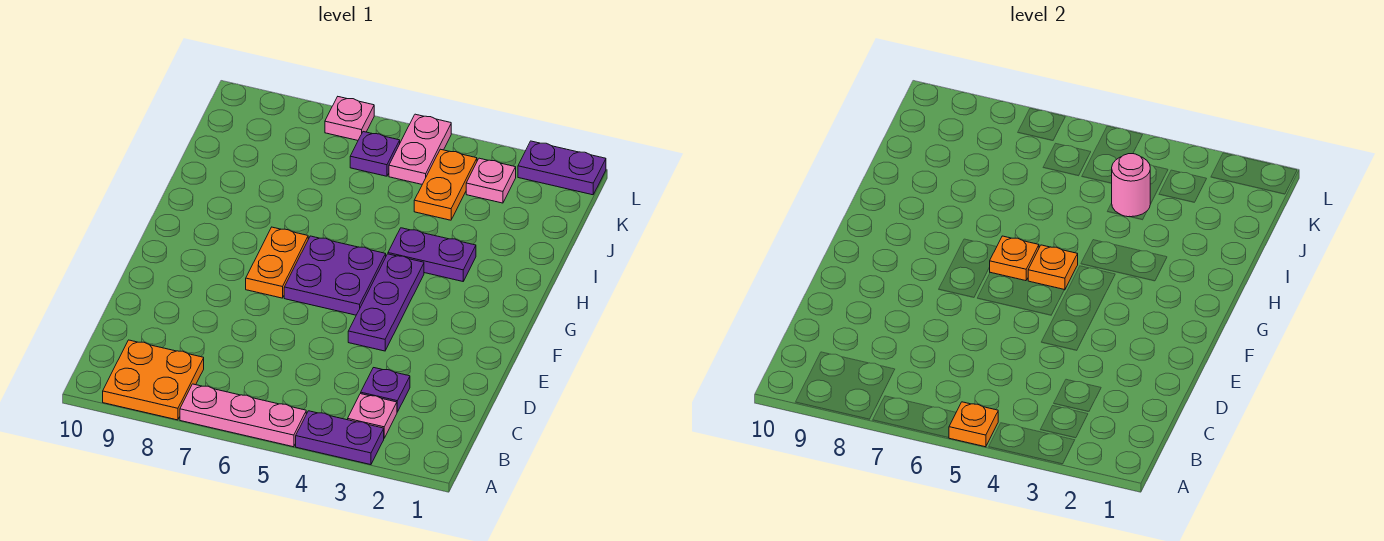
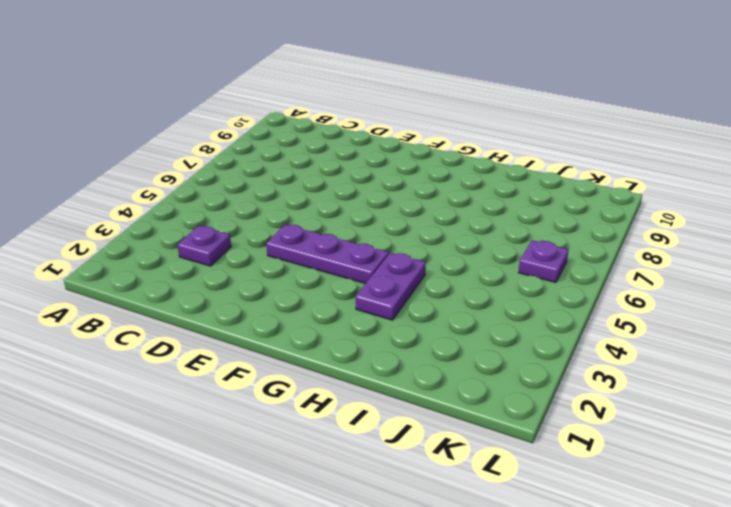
none -> purple 1x2 plate [296,411,384,465]
none -> pink 1x3 plate [180,384,306,447]
none -> orange 2x2 plate [103,340,204,420]

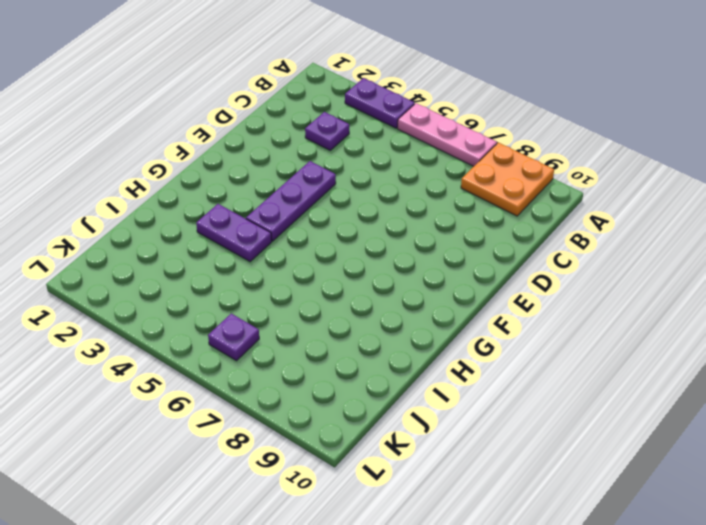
none -> pink 1x1 plate [348,394,397,438]
none -> purple 2x2 plate [284,236,386,315]
none -> orange 1x2 plate [246,227,308,298]

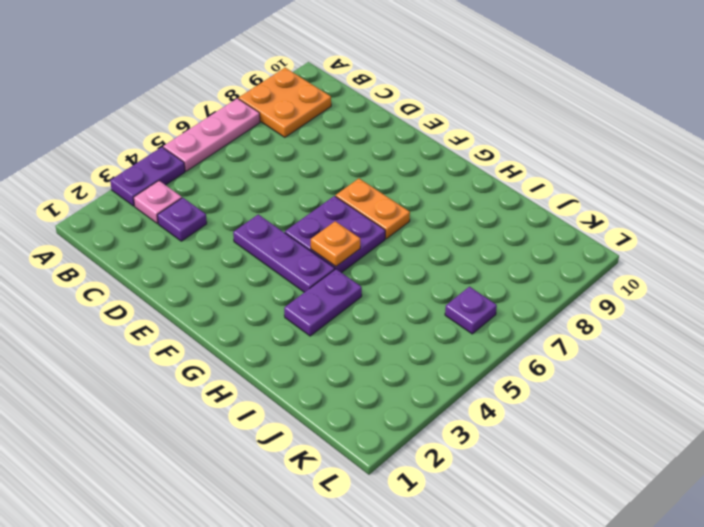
none -> orange 1x2 plate [414,149,477,220]
none -> pink 1x1 plate [466,158,516,203]
none -> pink 1x2 plate [389,114,451,184]

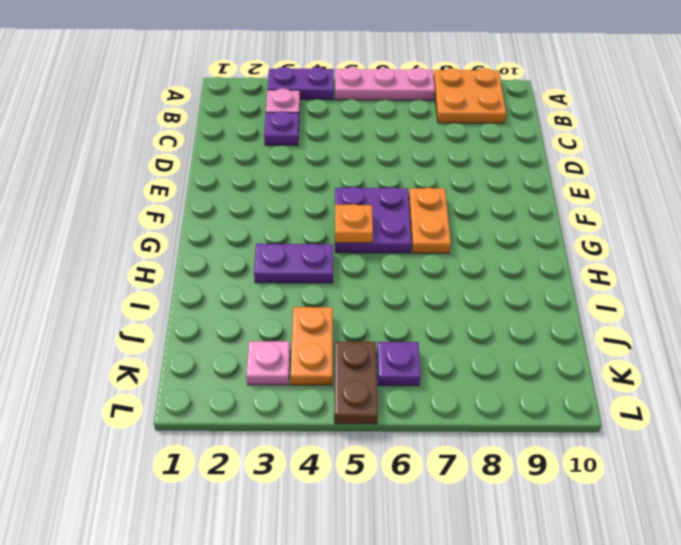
brown 1x2 plate [334,342,378,424] -> pink 1x2 plate [389,114,451,184]
none -> purple 1x3 plate [348,254,424,351]
none -> purple 1x2 plate [518,141,606,195]
none -> pink 1x1 plate [325,97,374,140]

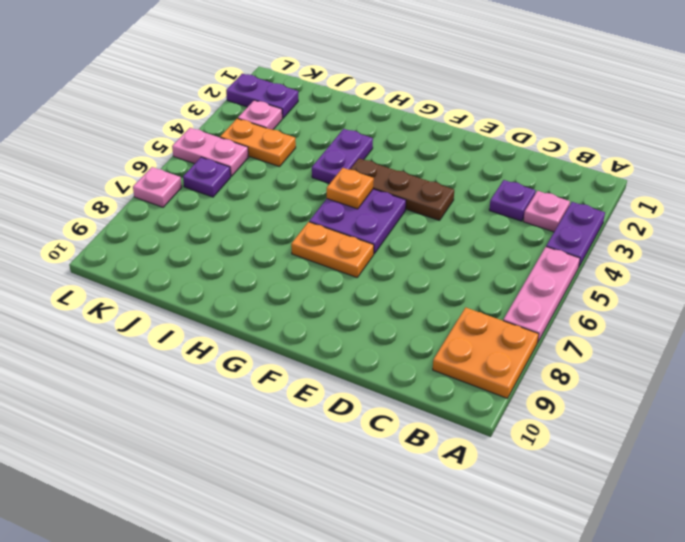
brown 1x3 plate [350,158,454,220] -> purple 1x3 plate [348,254,424,351]
purple 1x2 plate [226,74,298,118] -> purple 1x2 plate turned to [518,141,606,195]
none -> orange 1x1 plate [949,402,998,447]
none -> orange 1x1 plate [989,236,1039,281]
none -> pink 1x1 round brick [1112,154,1150,217]

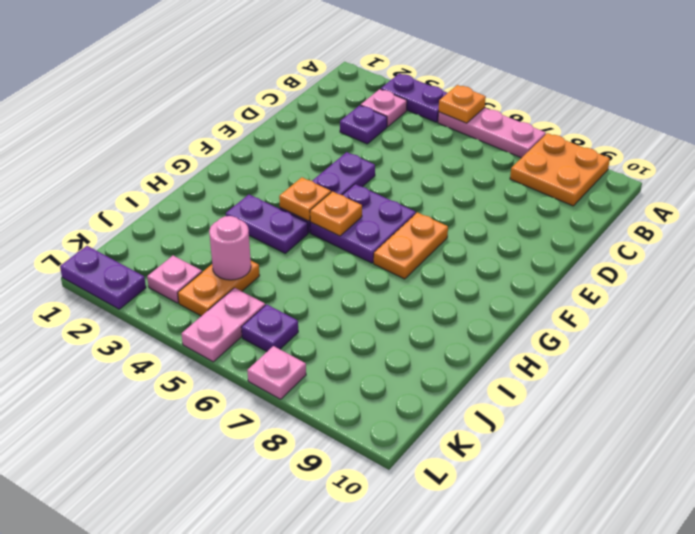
orange 1x1 plate [279,177,331,221] -> orange 1x1 plate moved to [989,236,1039,281]

